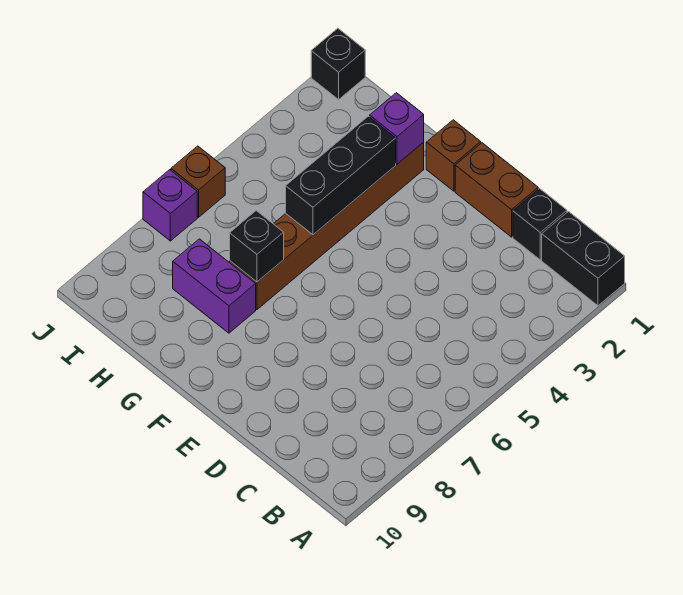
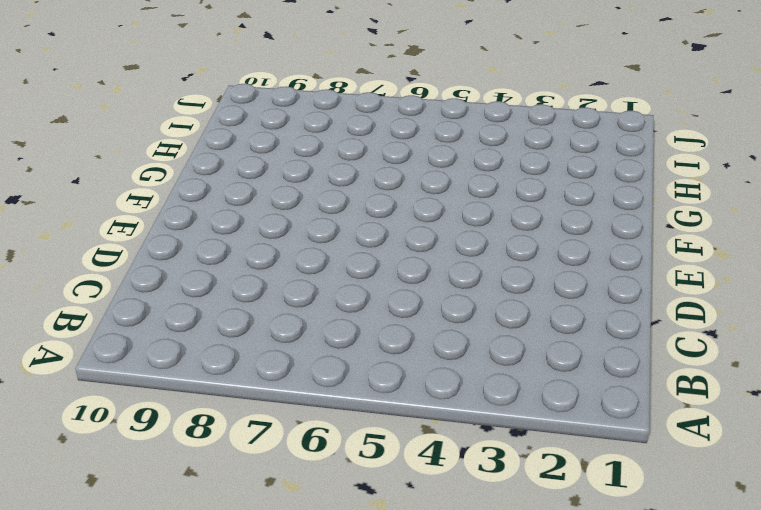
none -> black 1x2 brick [542,212,625,306]
none -> black 1x1 brick [513,189,567,260]
none -> brown 1x2 brick [455,143,538,237]

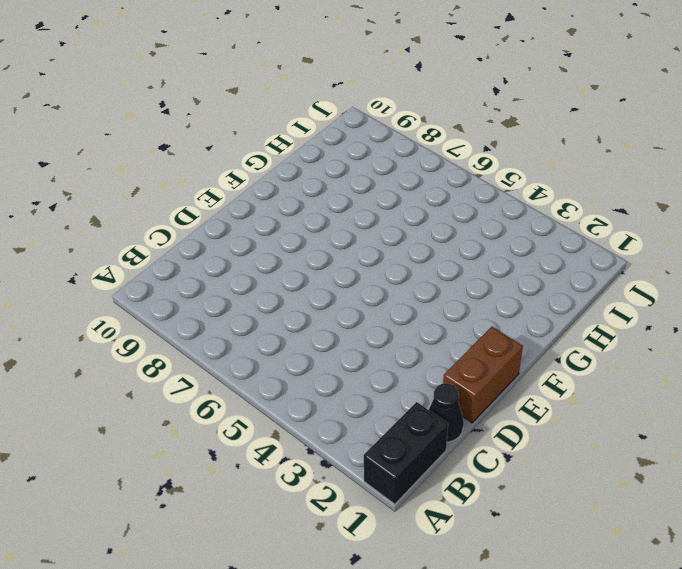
black 1x1 cone [429,383,464,442] -> black 1x1 brick [513,189,567,260]
none -> brown 1x1 brick [426,120,481,191]
none -> brown 1x6 brick [230,142,424,310]
none -> purple 1x2 brick [173,239,256,333]

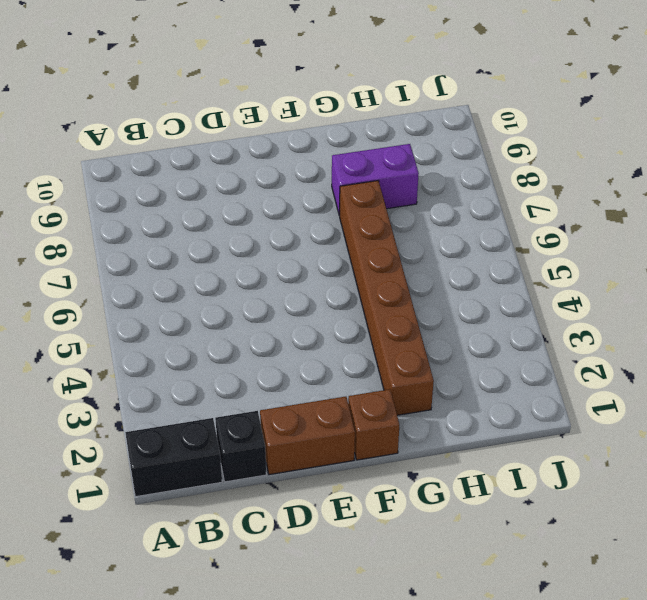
none -> black 1x1 brick [311,28,365,100]
none -> brown 1x1 brick [171,146,225,217]
none -> purple 1x1 brick [143,170,197,241]

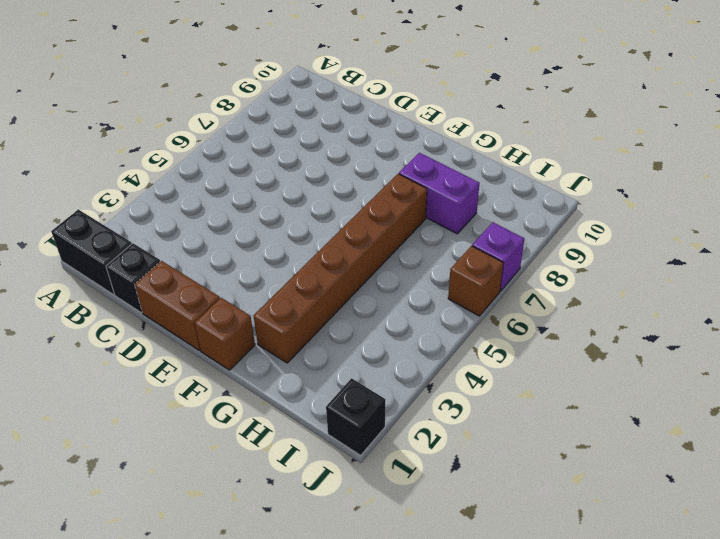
none -> purple 1x1 brick [370,93,424,164]
none -> black 1x3 brick [286,116,396,235]
none -> black 1x1 brick [230,211,284,282]

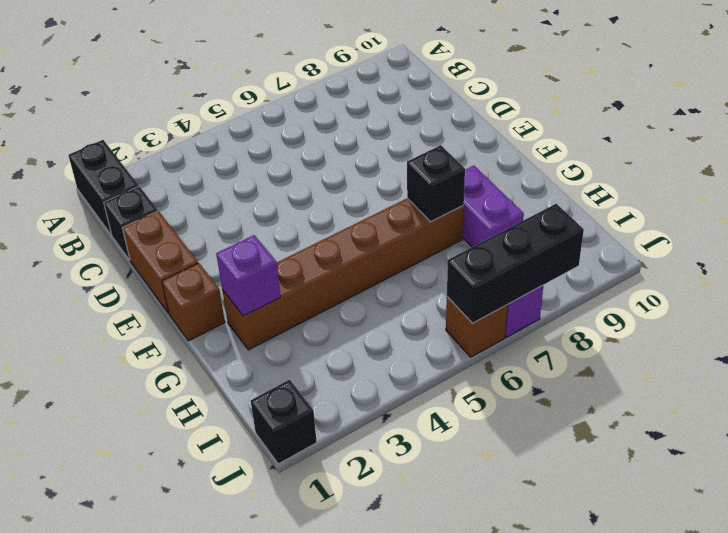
black 1x3 brick [447,204,584,323] -> black 1x3 brick moved to [286,116,396,235]

